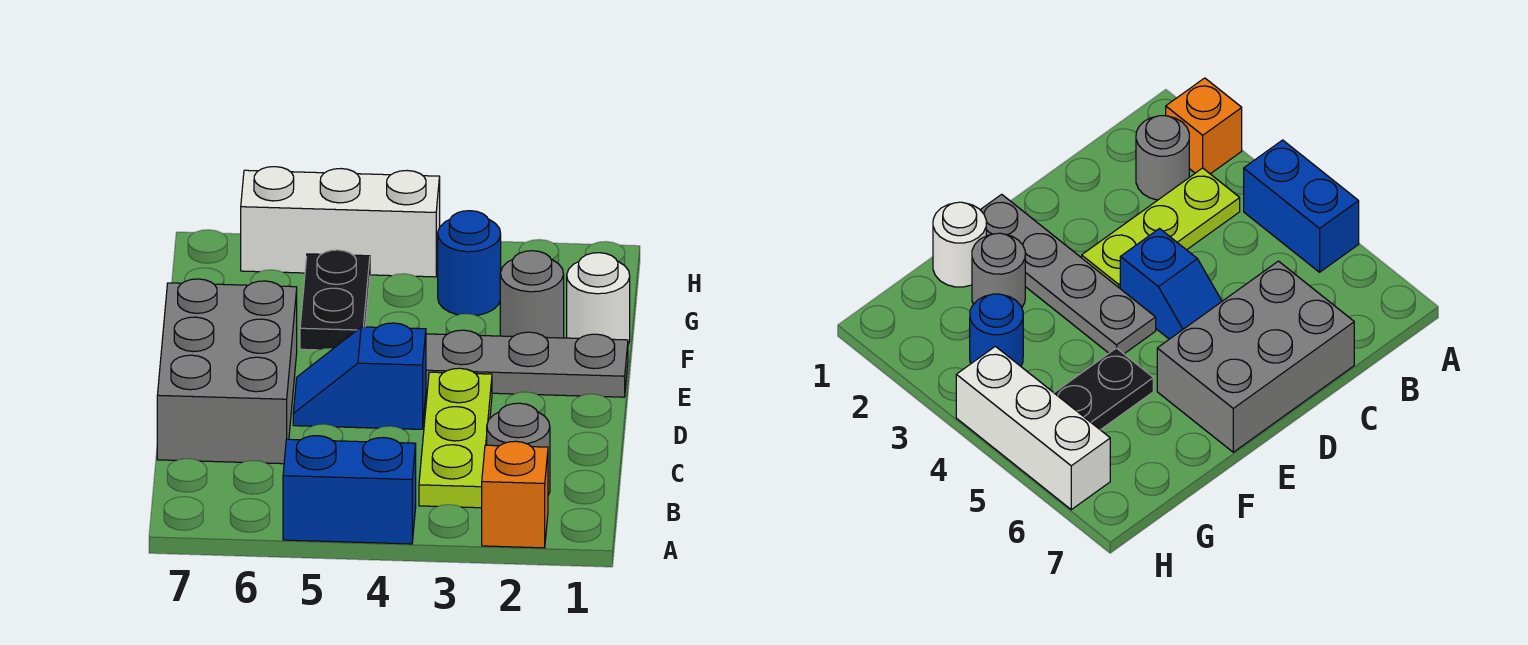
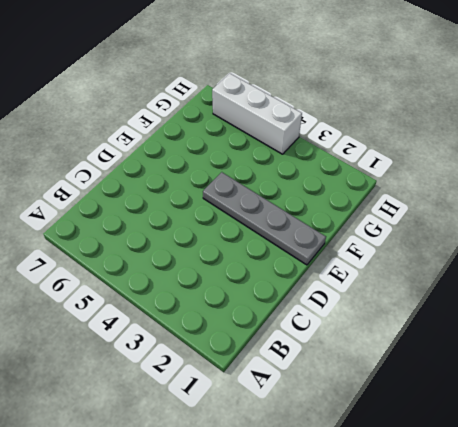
none -> orange 1x1 brick [482,441,548,548]
none -> blue 1x2 brick [283,436,416,544]
none -> grey 1x1 round brick [487,403,550,495]

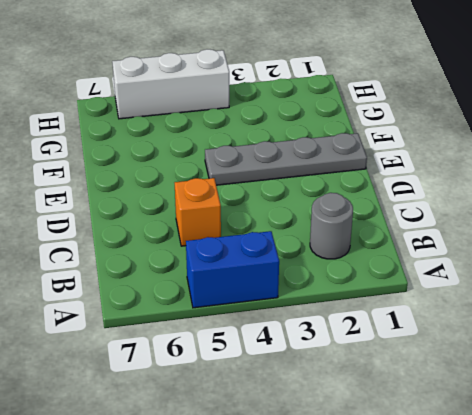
orange 1x1 brick [175,178,221,246] -> orange 1x1 brick moved to [482,441,548,548]
none -> lime 1x3 plate [419,368,492,508]
none -> grey 2x3 brick [157,279,297,464]
none -> blue 1x2 slope [293,323,426,429]

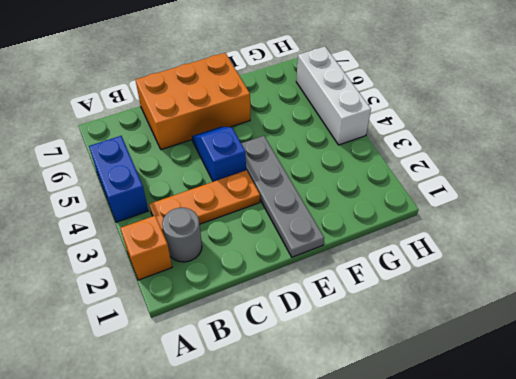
orange 1x3 plate [149,170,260,234] -> lime 1x3 plate [419,368,492,508]
orange 2x3 brick [136,53,250,150] -> grey 2x3 brick [157,279,297,464]
none -> white 1x1 round brick [567,253,630,344]
none -> grey 1x1 round brick [500,251,564,338]
none -> black 1x2 plate [300,250,370,350]

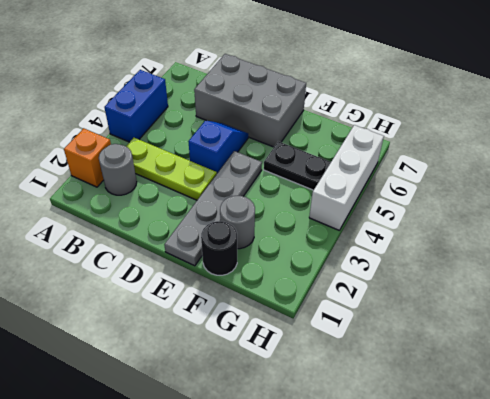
black 1x1 round brick [201,221,237,275] -> white 1x1 round brick [567,253,630,344]
none -> blue 1x1 round brick [438,211,501,316]

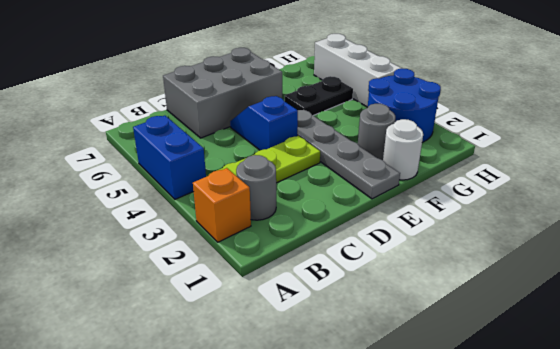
blue 2x2 round brick [368,68,441,142] -> blue 1x1 round brick [438,211,501,316]

